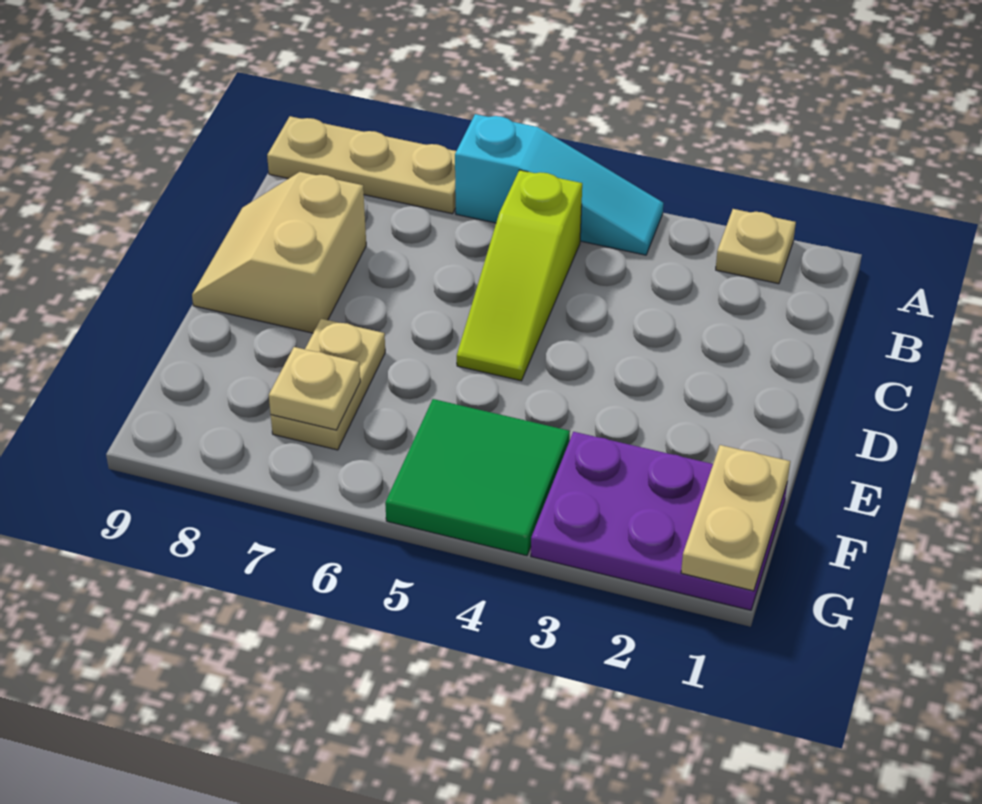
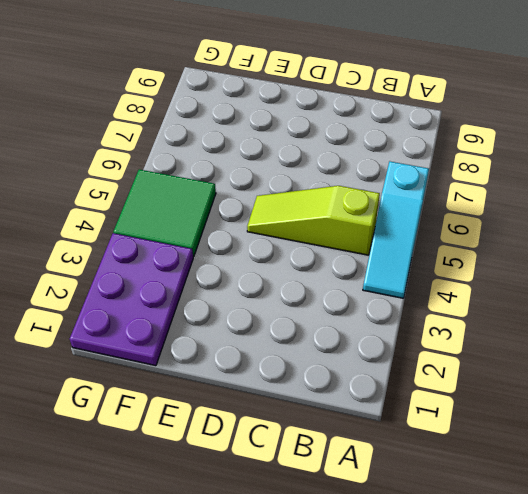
none -> tan 1x1 plate [716,209,796,284]
none -> tan 1x3 plate [267,116,456,214]

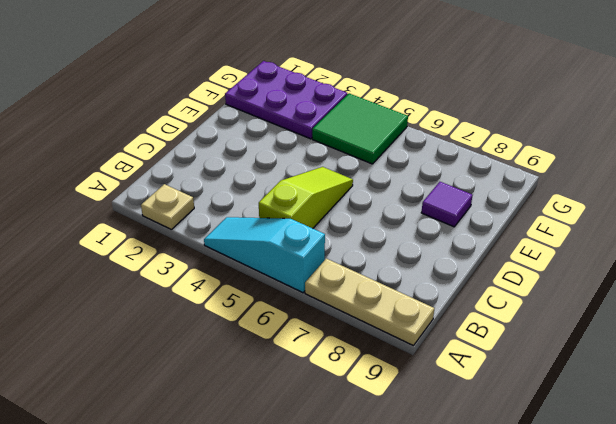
purple 1x1 tile [421,182,473,227] -> none
none -> tan 2x2 slope [192,172,366,333]
none -> tan 1x2 plate [271,319,385,450]

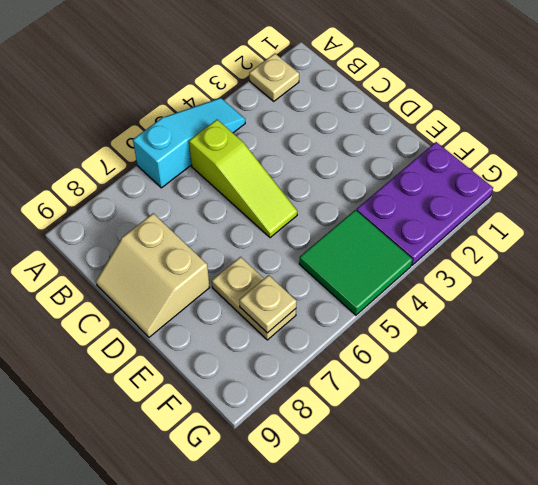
none -> tan 1x3 plate [267,116,456,214]
none -> tan 1x2 plate [681,445,790,591]

